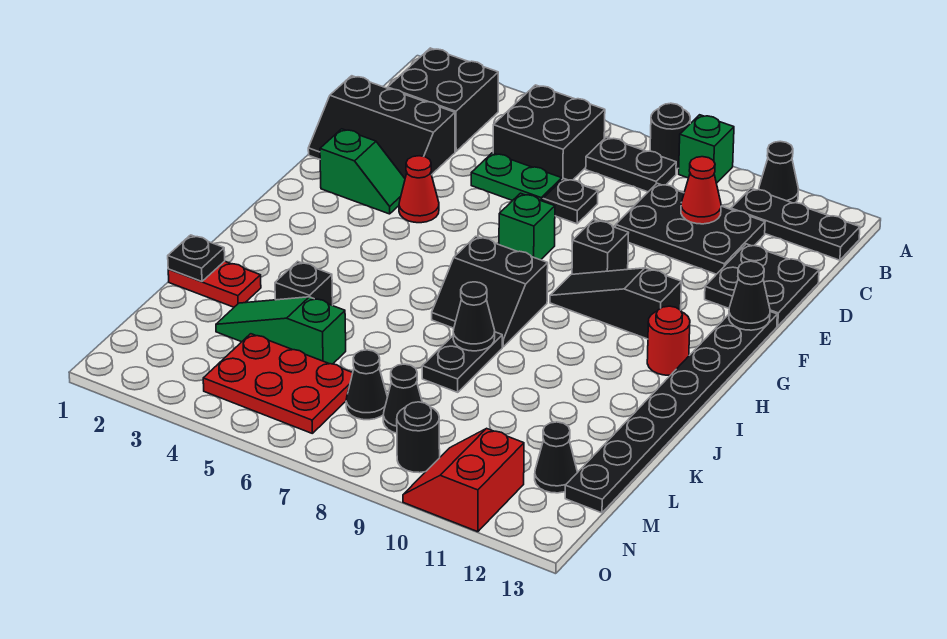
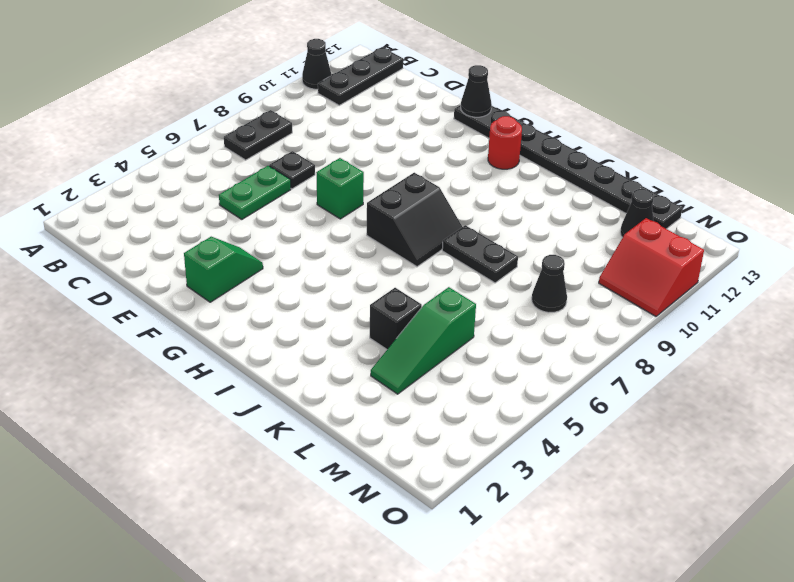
none -> black 1x1 round brick [650,103,690,169]
none -> green 1x1 brick [679,115,734,183]
none -> black 2x2 brick [387,48,498,151]
none -> black 2x2 brick [493,85,605,180]

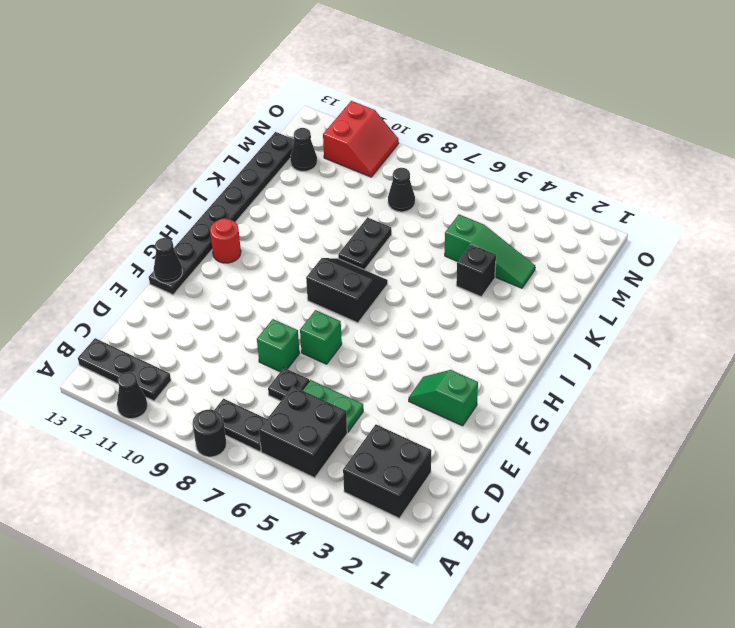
green 1x1 brick [257,319,300,372] -> green 1x1 brick moved to [679,115,734,183]
none -> black 2x3 plate [616,183,765,274]
none -> black 2x3 slope [308,76,455,178]
none -> black 2x2 plate [705,244,819,326]
none -> red 1x1 cone [399,156,439,223]

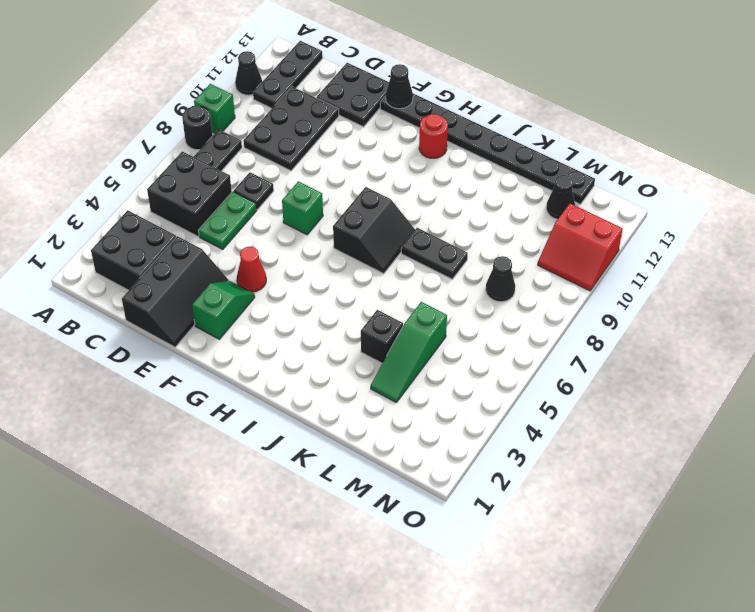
none -> black 1x1 brick [572,220,628,274]
none -> black 1x3 slope [550,268,681,339]
none -> red 1x2 plate [168,261,261,307]
none -> red 2x3 plate [203,334,353,433]

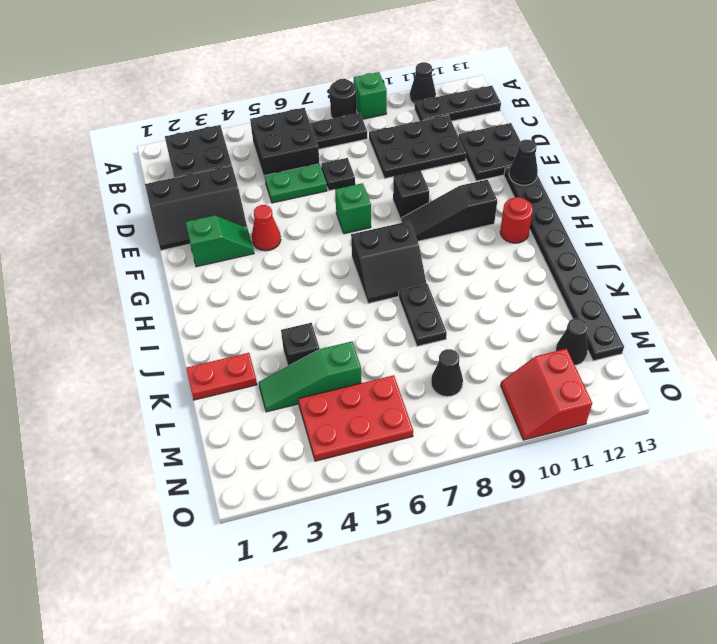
none -> black 1x1 cone [346,350,387,420]
none -> black 1x1 round brick [397,402,440,473]
none -> red 1x1 cone [681,157,721,224]
none -> black 1x1 cone [453,282,495,351]

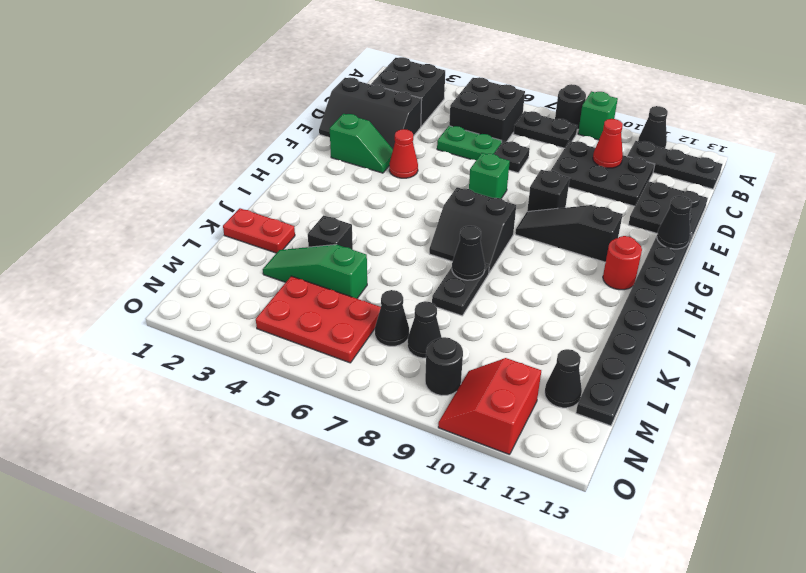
none -> black 1x1 plate [168,235,225,281]

